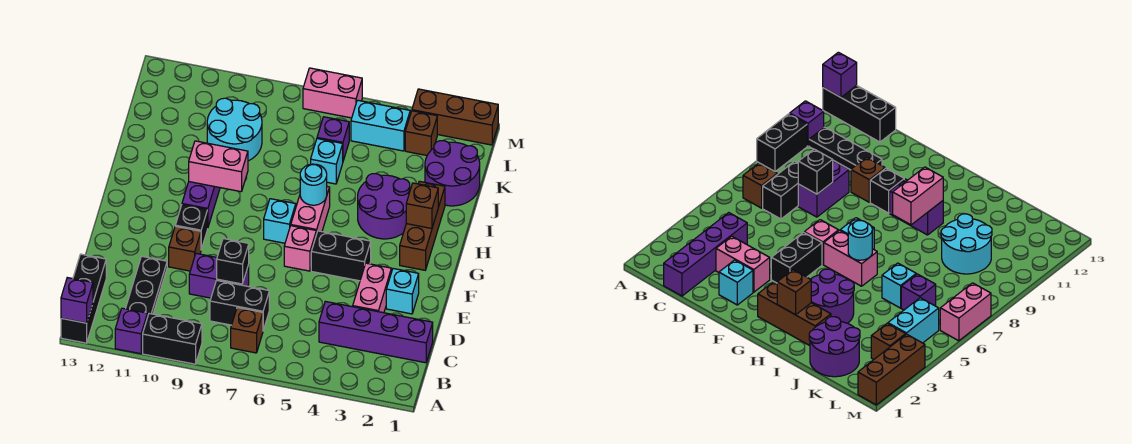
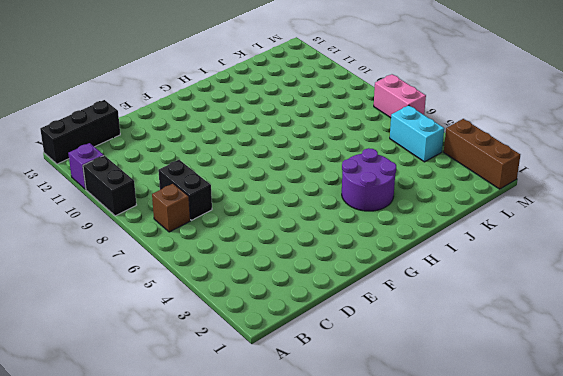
none -> black 1x3 plate [126,256,167,317]
none -> purple 1x4 brick [319,301,433,363]
none -> pink 1x2 brick [353,263,391,313]
none -> purple 1x2 brick [189,253,249,298]

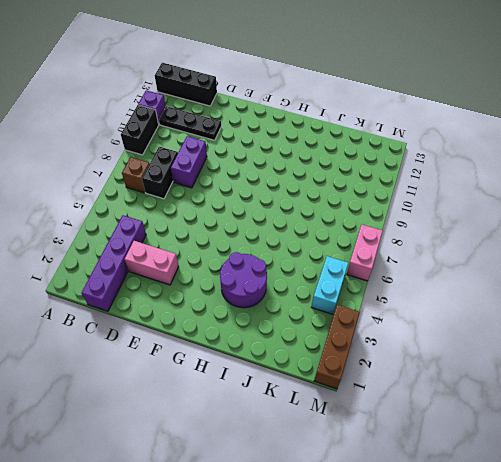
none -> cyan 1x1 brick [386,269,419,314]
none -> brown 1x1 brick [169,226,201,271]
none -> black 1x2 brick [311,231,371,281]
none -> pink 1x1 brick [284,226,316,271]

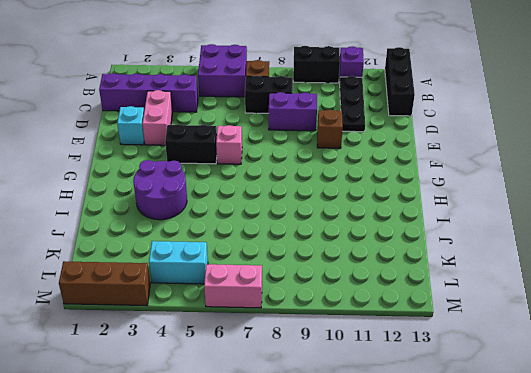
purple 2x2 brick [198,44,247,97] -> none
none -> black 1x1 brick [175,205,208,249]
none -> brown 1x3 brick [400,181,445,270]
none -> pink 1x2 brick [291,187,330,234]
none -> cyan 1x1 brick [264,199,296,243]

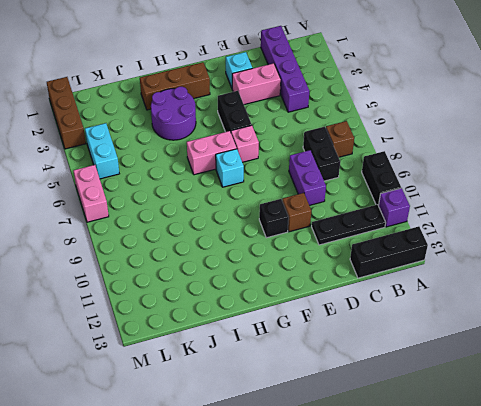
none -> purple 1x2 brick [182,182,220,226]
none -> purple 2x2 round brick [425,141,480,206]
none -> cyan 1x1 brick [311,139,343,184]
none -> cyan 2x2 round brick [207,98,262,161]

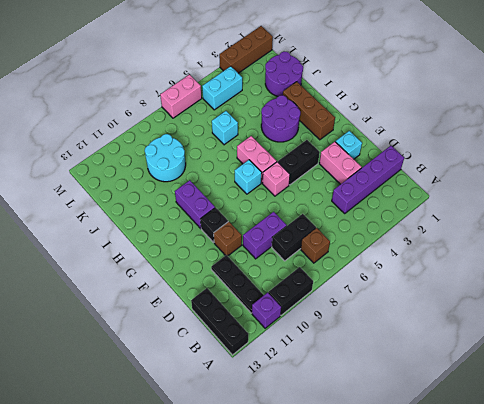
none -> purple 1x1 brick [317,117,349,161]
none -> brown 1x1 brick [405,111,437,155]
none -> purple 1x1 brick [61,278,93,323]
none -> black 1x1 brick [217,239,249,284]

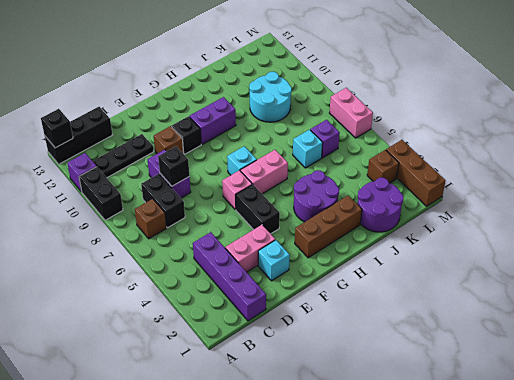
black 1x1 brick [41,109,73,148] -> purple 1x1 brick [61,278,93,323]
none -> cyan 1x2 brick [351,100,410,151]
none -> brown 1x1 brick [406,183,438,228]
none -> cyan 1x1 round brick [300,164,327,205]
none -> pink 1x2 brick [189,141,248,192]

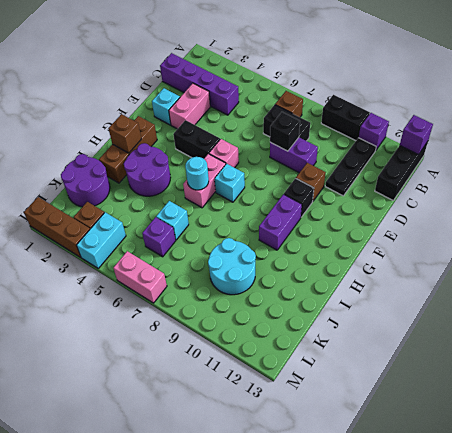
cyan 1x2 brick [77,212,126,268] -> cyan 1x2 brick turned to [351,100,410,151]
none -> pink 1x2 brick [189,141,248,192]

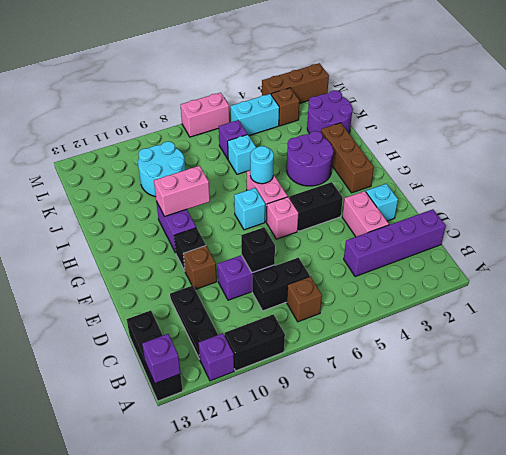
none -> brown 1x1 brick [406,183,438,228]

